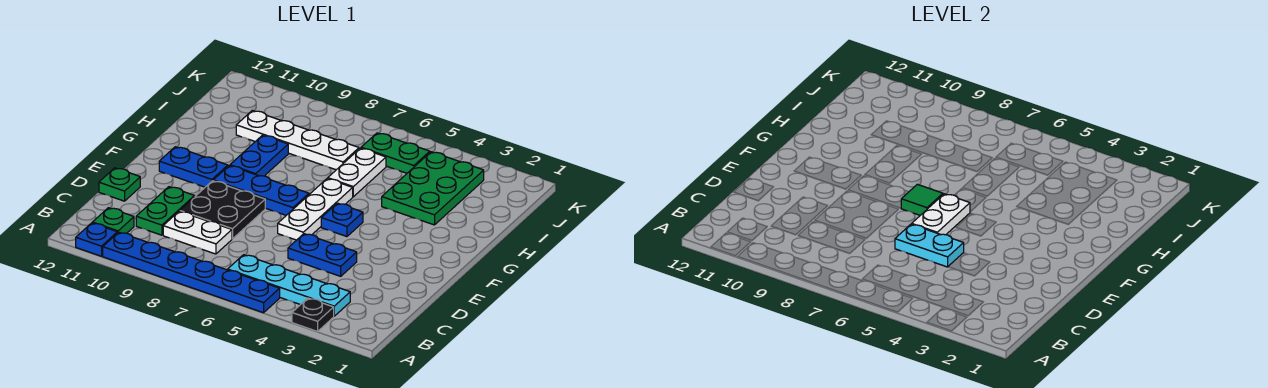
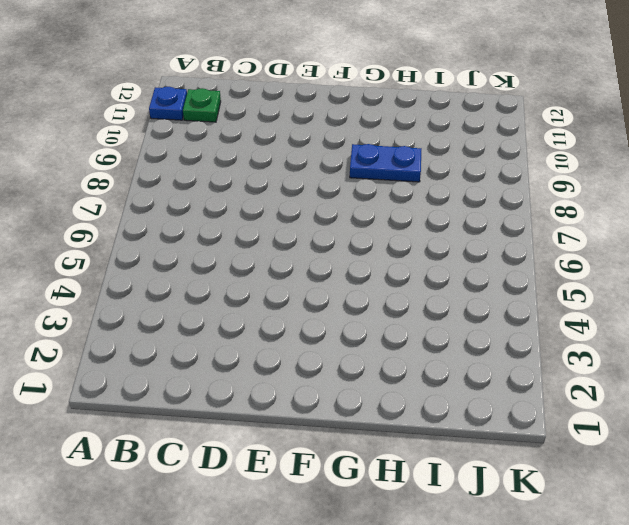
none -> black 1x1 plate [292,298,334,331]
none -> blue 1x6 plate [103,232,280,313]
none -> cyan 1x4 plate [228,255,350,316]

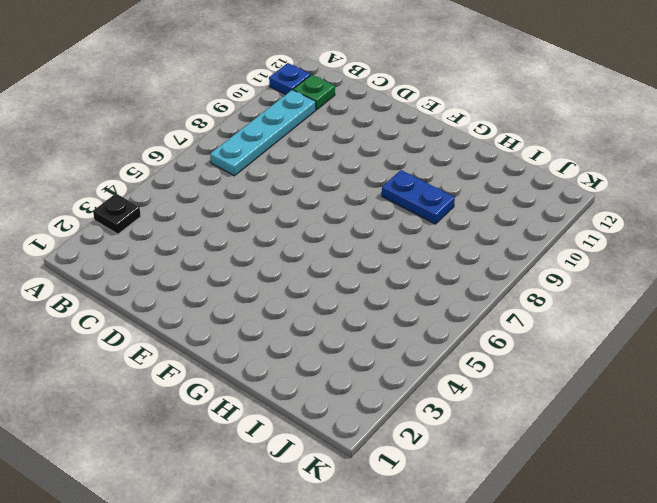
cyan 1x4 plate [210,90,316,176] -> cyan 1x4 plate moved to [228,255,350,316]
none -> blue 1x6 plate [103,232,280,313]
none -> white 1x2 plate [163,211,232,254]
none -> green 1x2 plate [136,187,195,235]

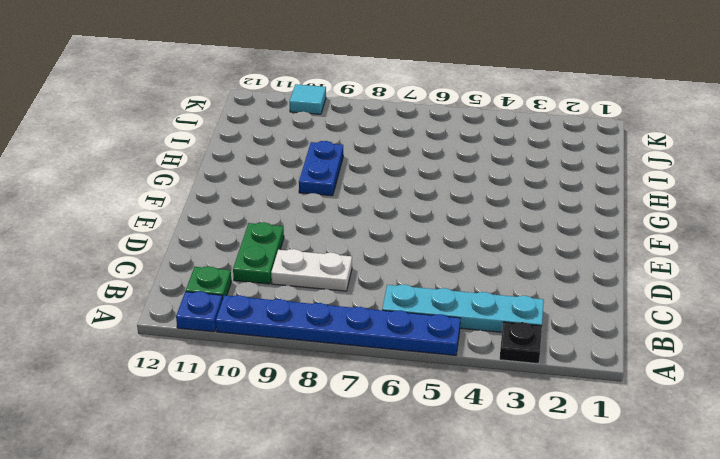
cyan 1x1 tile [290,84,326,114] -> none
none -> blue 1x2 plate [288,234,357,276]
none -> black 2x2 plate [180,181,265,239]
none -> green 1x1 plate [99,168,140,201]

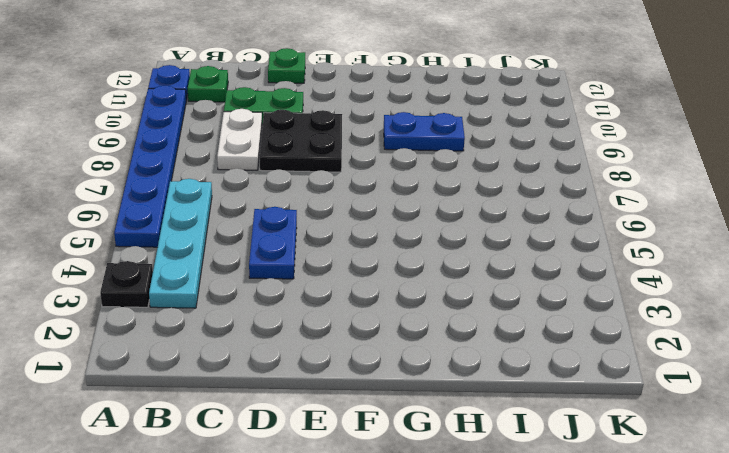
none -> white 1x3 plate [278,179,353,240]
none -> blue 1x1 plate [321,203,363,237]
none -> blue 1x3 plate [213,166,309,215]

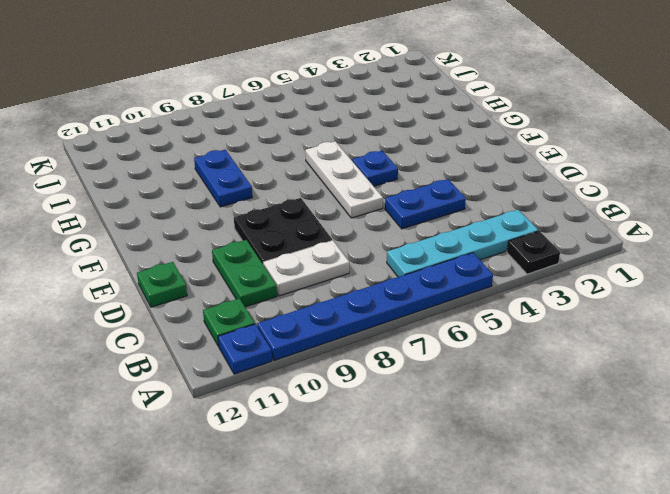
none -> blue 1x3 plate [213,166,309,215]
none -> blue 1x2 plate [159,147,228,187]
none -> green 2x3 plate [382,152,484,225]

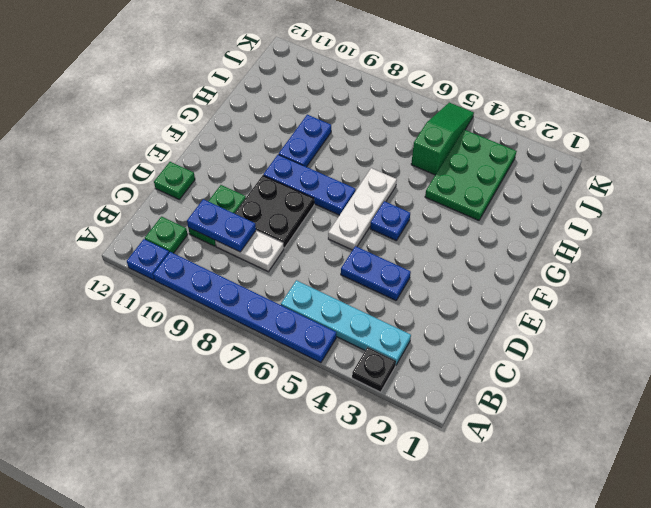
blue 1x2 plate [187,199,256,252] -> blue 1x2 plate moved to [159,147,228,187]
green 1x3 slope [411,103,474,175] -> green 1x2 plate [361,133,430,173]
none -> white 1x2 plate [328,148,386,197]
none -> white 1x4 plate [236,110,359,170]
none -> cyan 1x2 plate [895,224,964,267]

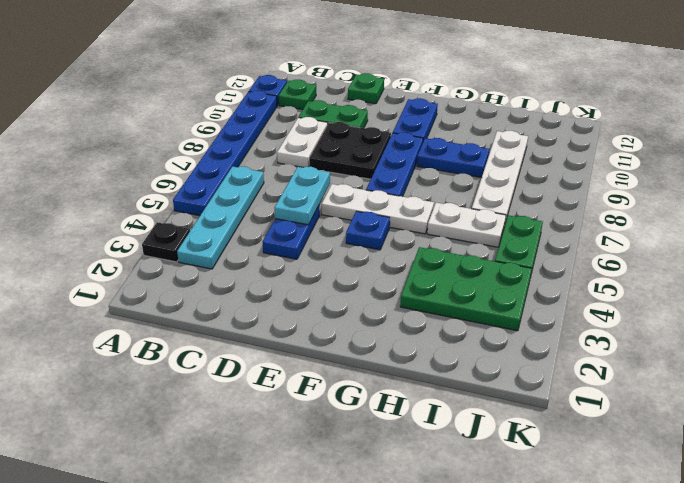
none -> white 1x2 plate [912,194,970,235]
none -> green 1x1 tile [901,184,943,215]

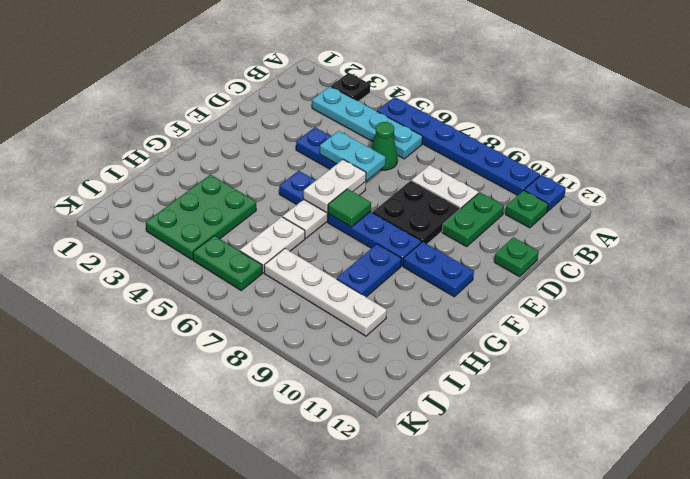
green 1x1 cone [371,122,398,170] -> none

